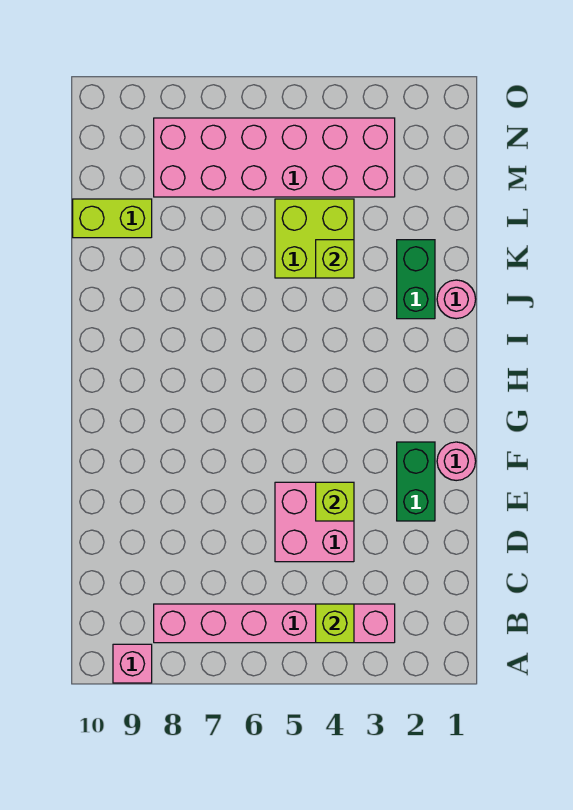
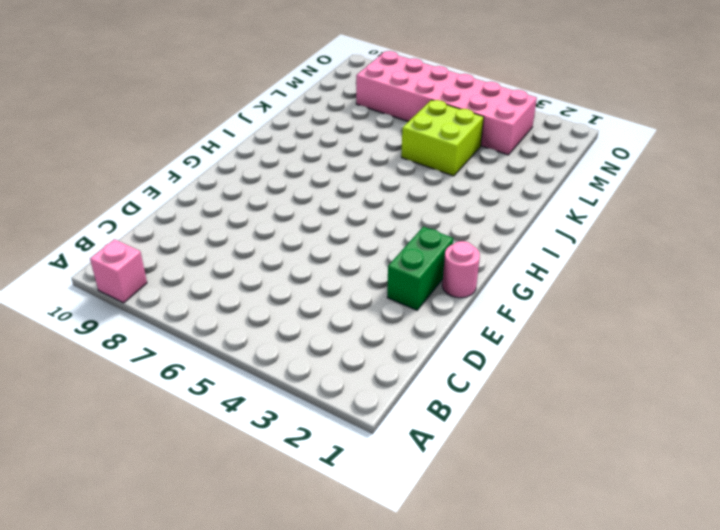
none -> pink 1x6 brick [154,604,395,643]
none -> pink 2x2 brick [275,482,354,562]
none -> pink 1x1 round brick [437,280,476,319]

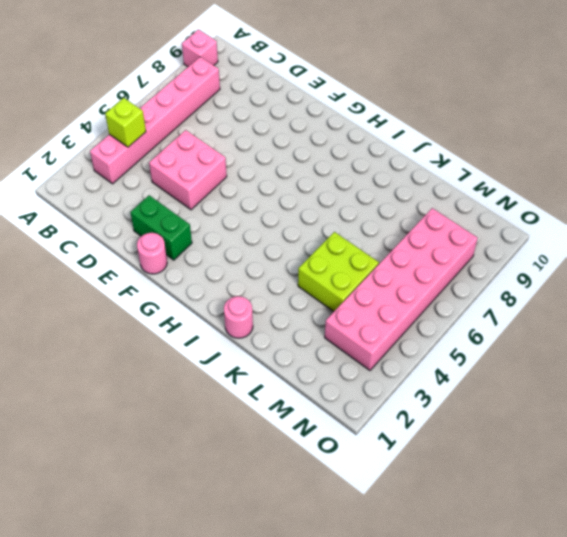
none -> green 1x2 brick [397,240,435,319]
none -> lime 1x2 brick [73,199,152,238]
none -> lime 1x1 brick [316,482,354,521]

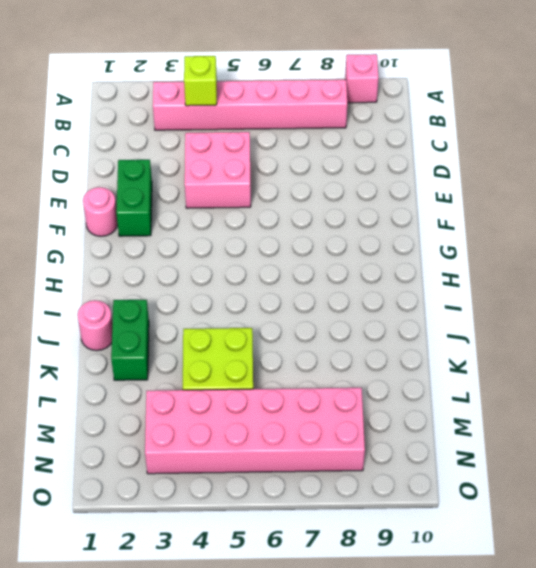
none -> lime 1x2 brick [73,199,152,238]
none -> lime 1x1 brick [316,482,354,521]
none -> lime 1x1 brick [316,240,354,278]

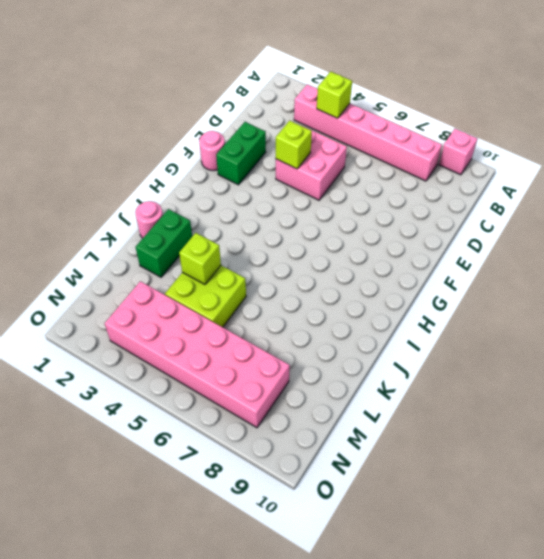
none -> lime 1x2 brick [73,199,152,238]

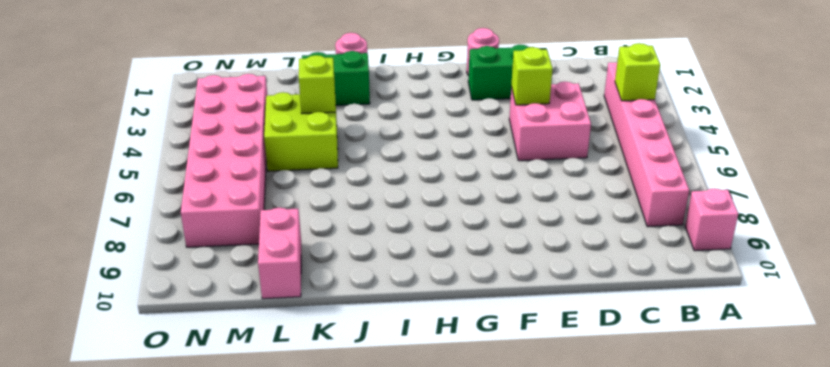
pink 1x2 brick [258,208,301,299] -> lime 1x2 brick [73,199,152,238]

